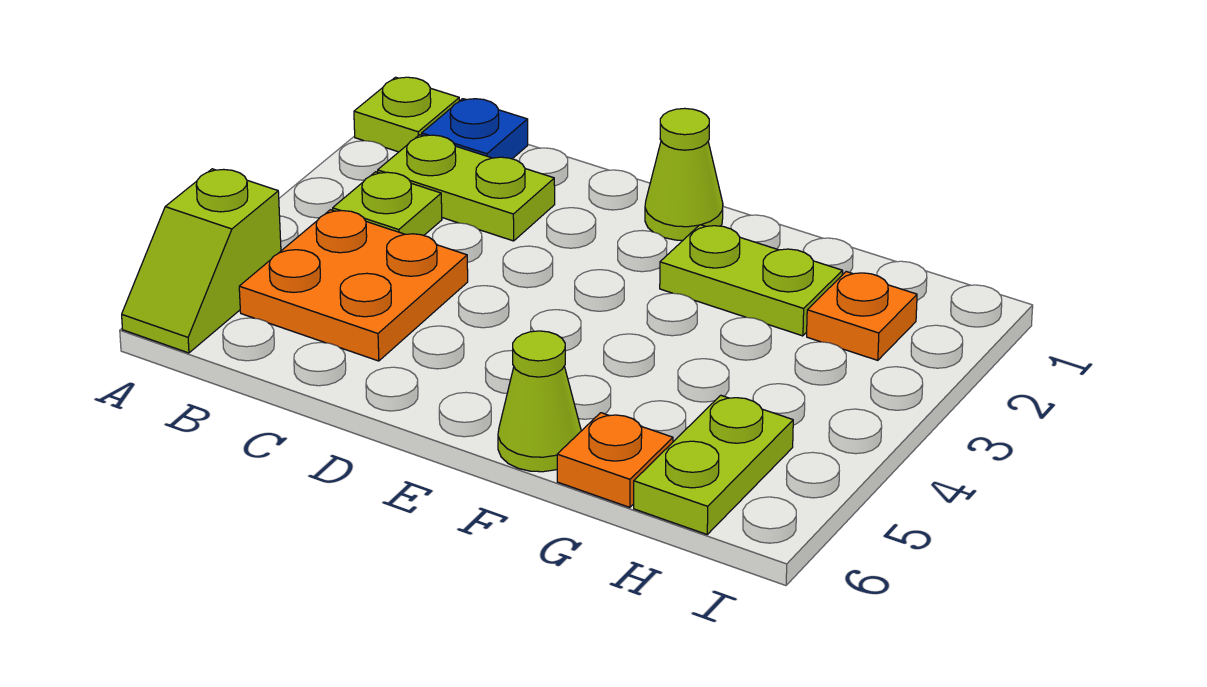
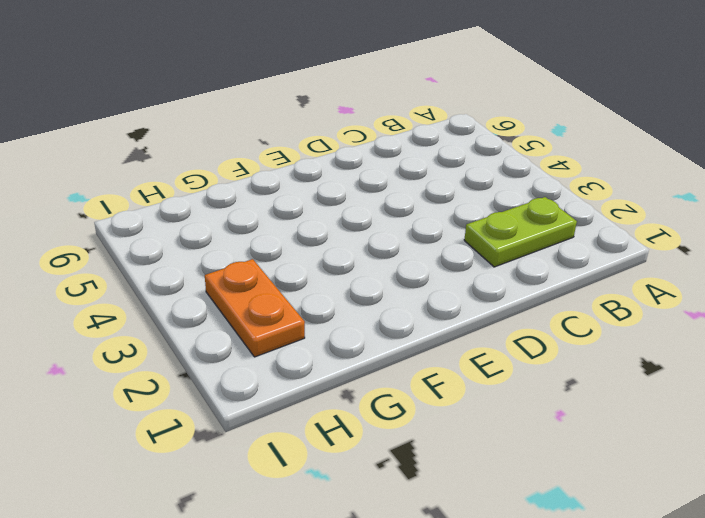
orange 1x2 plate [205,259,305,357] -> orange 1x1 plate [807,272,917,360]
none -> lime 1x1 plate [354,77,459,152]
none -> lime 1x2 slope [122,169,281,353]
none -> blue 1x1 plate [422,99,528,159]

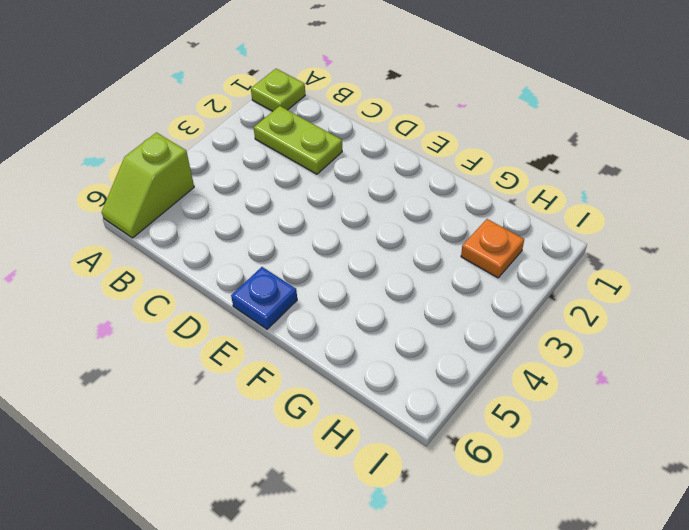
blue 1x1 plate [231,267,297,329] -> blue 1x1 plate moved to [422,99,528,159]
none -> lime 1x1 plate [333,172,442,235]
none -> orange 2x2 plate [239,210,468,361]
none -> lime 1x1 cone [645,108,723,240]

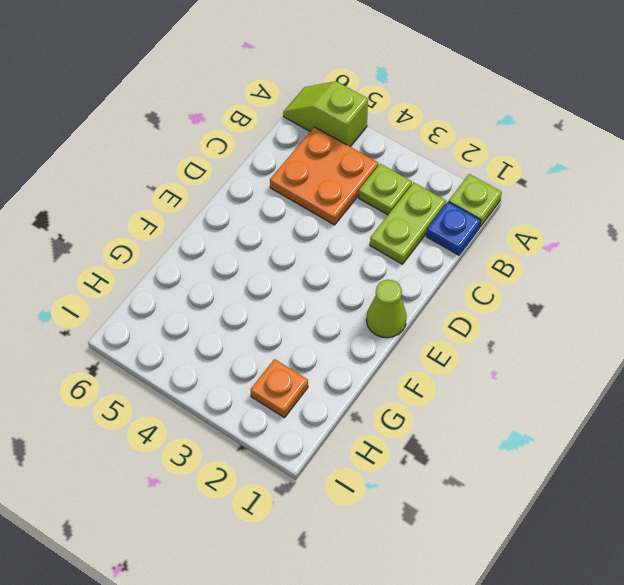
none -> lime 1x2 plate [660,225,843,336]
none -> lime 1x1 cone [498,331,581,472]
none -> orange 1x1 plate [557,413,673,507]

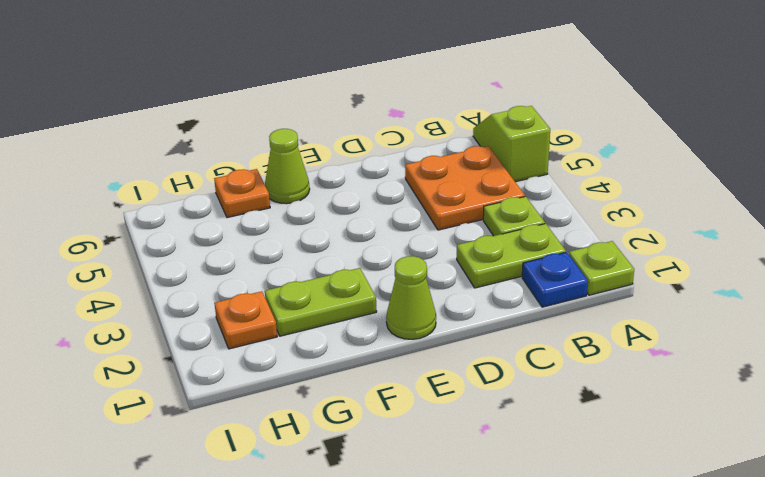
none -> lime 1x2 plate [634,395,793,534]

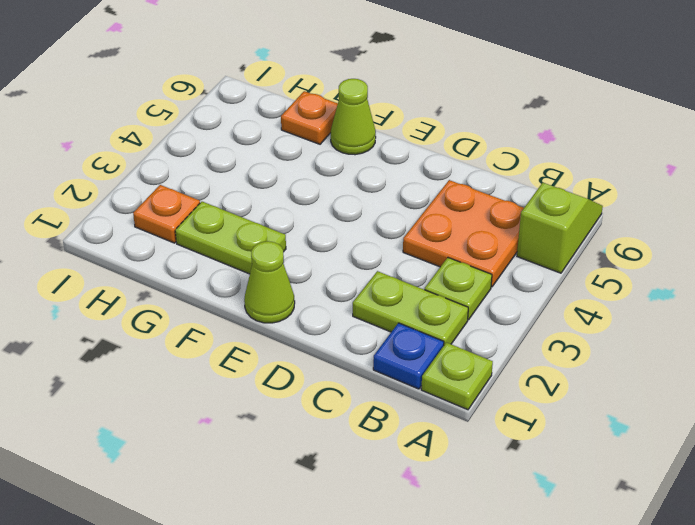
none -> lime 1x2 plate [634,395,793,534]

